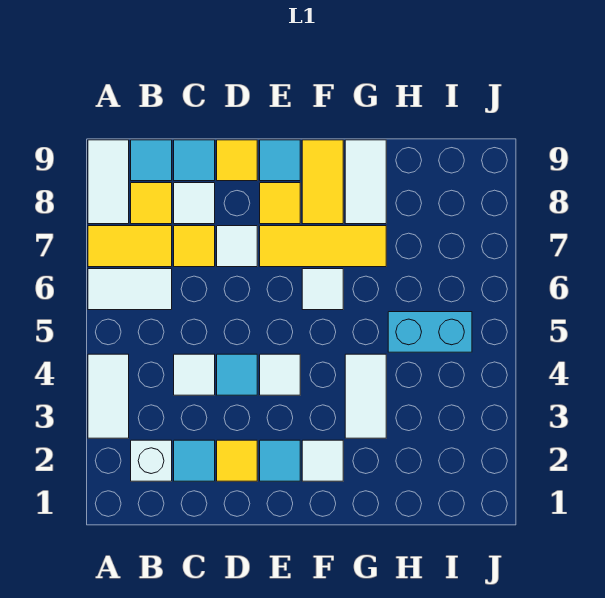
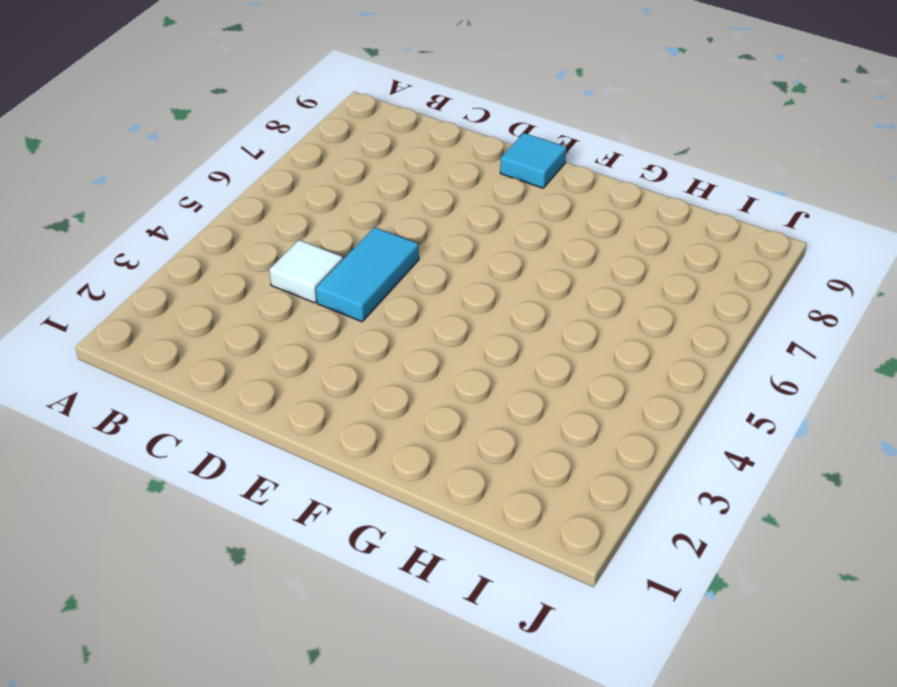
cyan 1x2 tile [316,227,419,322] -> cyan 1x1 tile [217,354,257,395]
none -> white 1x2 tile [88,354,129,438]
none -> white 1x2 tile [88,269,172,310]
none -> yellow 1x2 tile [88,226,172,267]

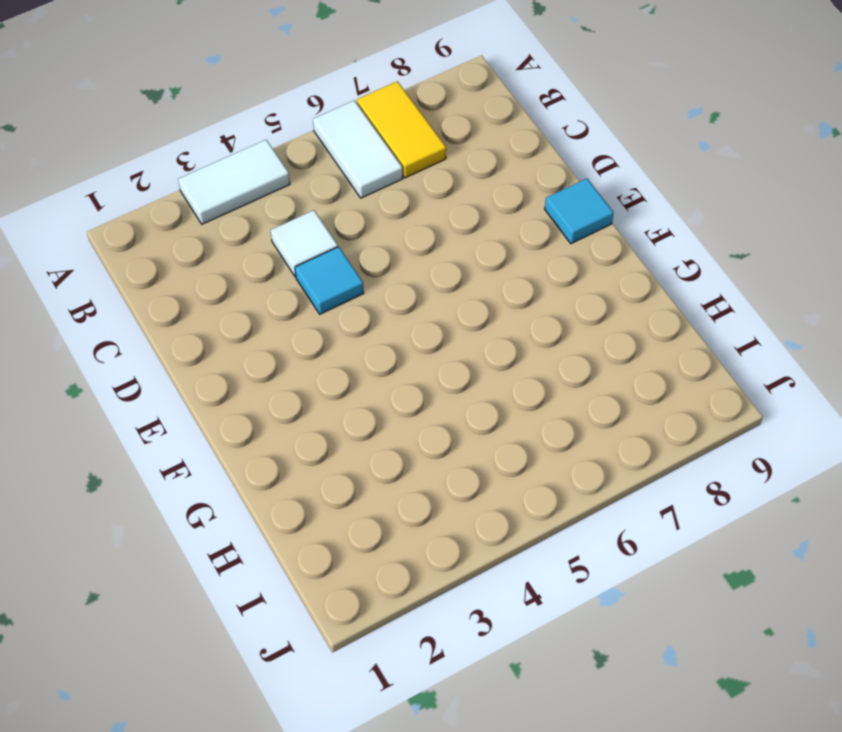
none -> white 1x2 tile [88,140,129,224]
none -> white 1x1 brick [131,440,172,481]
none -> yellow 1x1 tile [131,183,172,224]

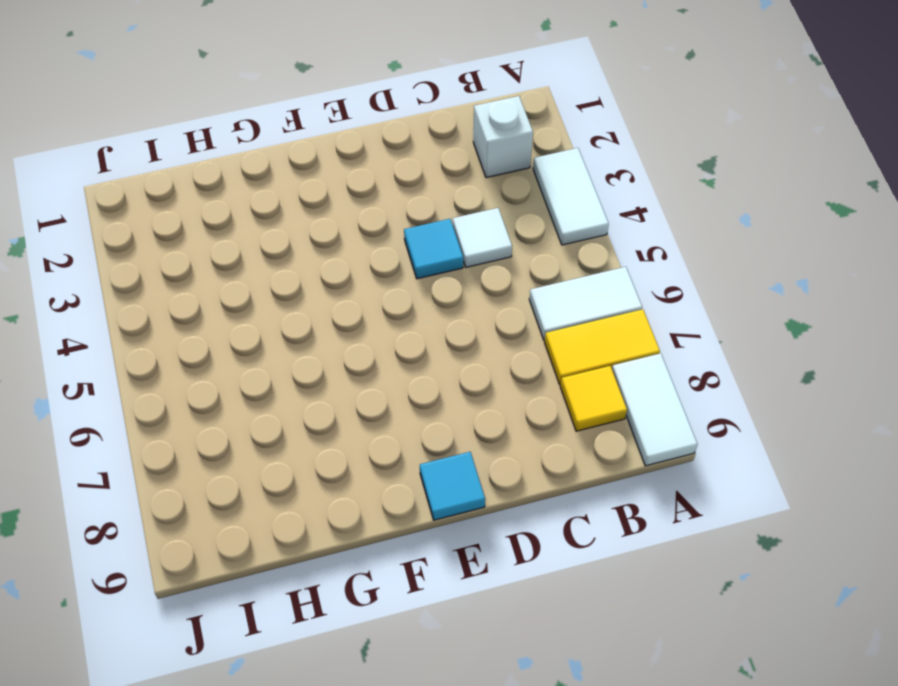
none -> cyan 1x1 tile [131,140,172,181]
none -> cyan 1x1 tile [174,440,215,481]
none -> yellow 1x1 tile [174,226,215,267]

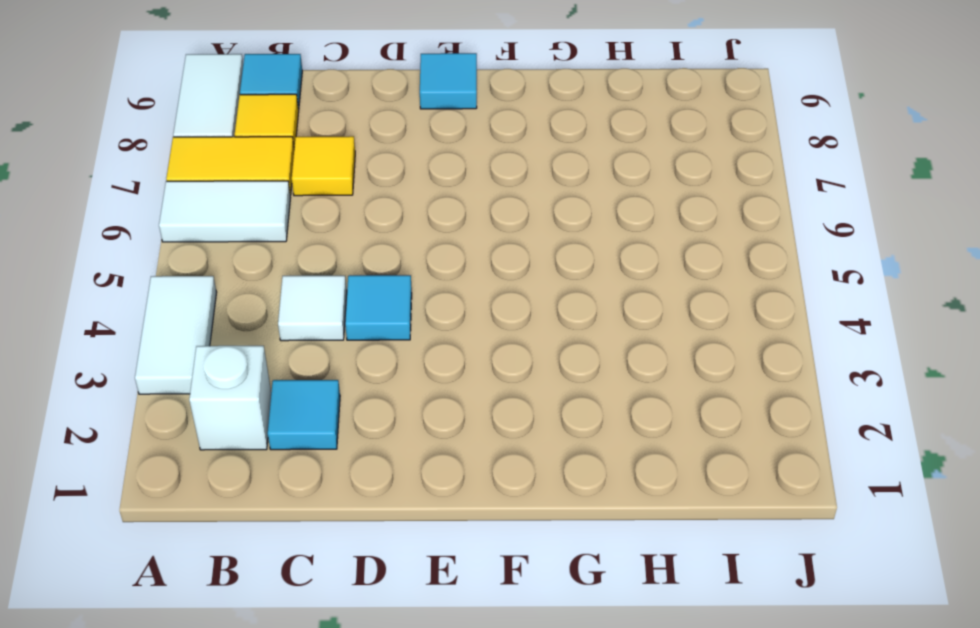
none -> white 1x1 tile [174,183,215,224]
none -> cyan 1x1 tile [174,140,215,181]
none -> yellow 1x1 tile [217,440,257,481]

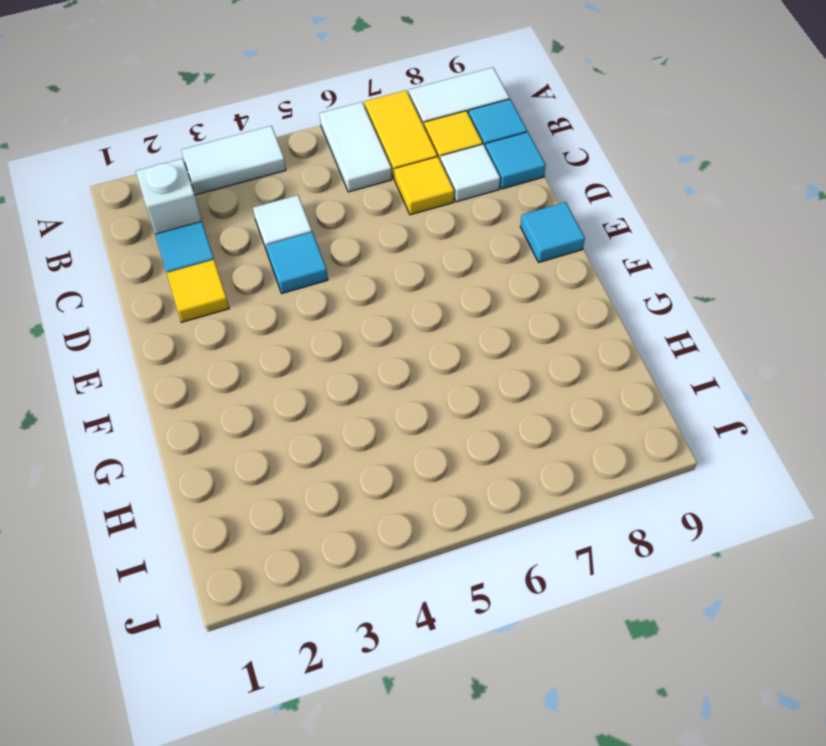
none -> white 1x1 tile [217,226,257,267]
none -> yellow 1x1 tile [217,140,257,181]
none -> cyan 1x1 tile [260,440,300,481]

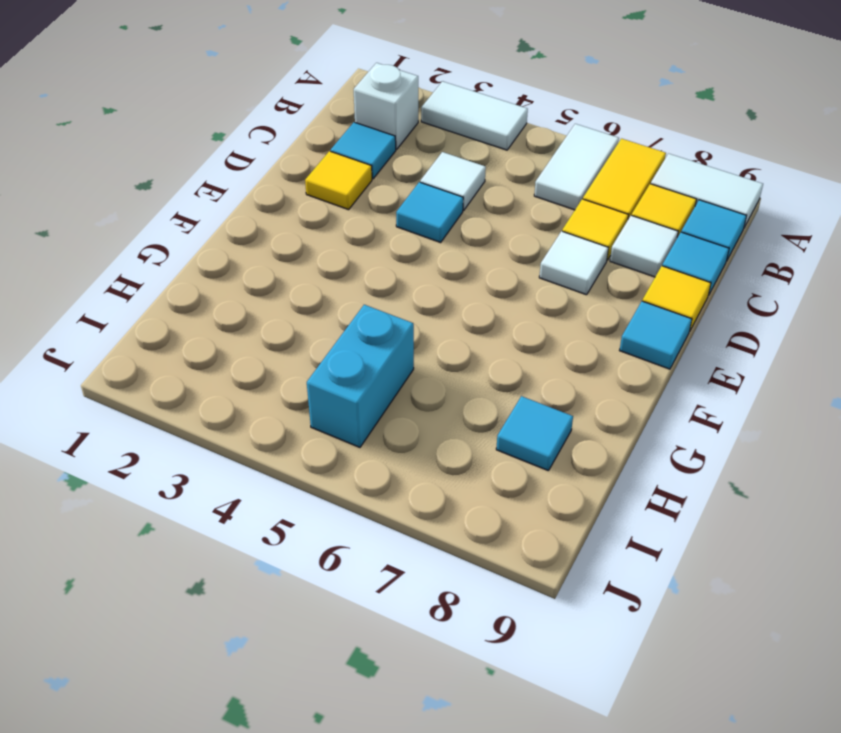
cyan 1x1 tile [496,396,573,471] -> cyan 1x1 tile moved to [260,440,300,481]
none -> white 1x1 tile [260,354,300,395]
none -> yellow 1x3 tile [260,226,386,267]
none -> yellow 1x1 tile [260,183,300,224]

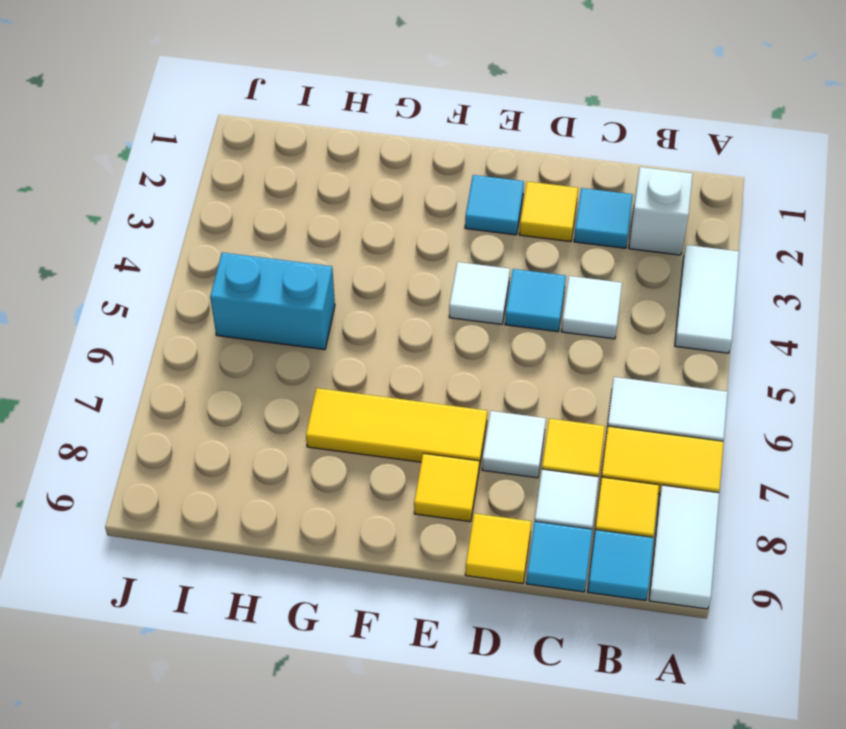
none -> cyan 1x1 tile [260,140,300,181]
none -> white 1x1 tile [302,440,343,481]
none -> white 1x1 tile [302,269,343,310]

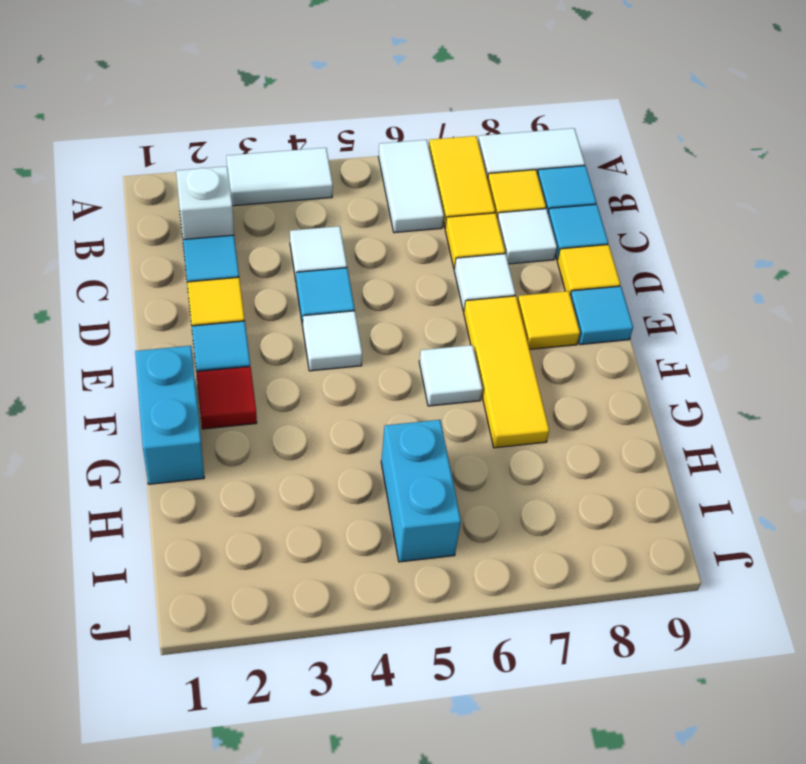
cyan 1x2 brick [135,346,204,484] -> none
red 1x1 tile [197,367,257,429] -> white 1x1 tile [302,440,343,481]
none -> yellow 1x2 tile [302,140,343,224]
none -> white 1x2 tile [345,354,386,438]
none -> white 1x2 tile [345,140,386,224]

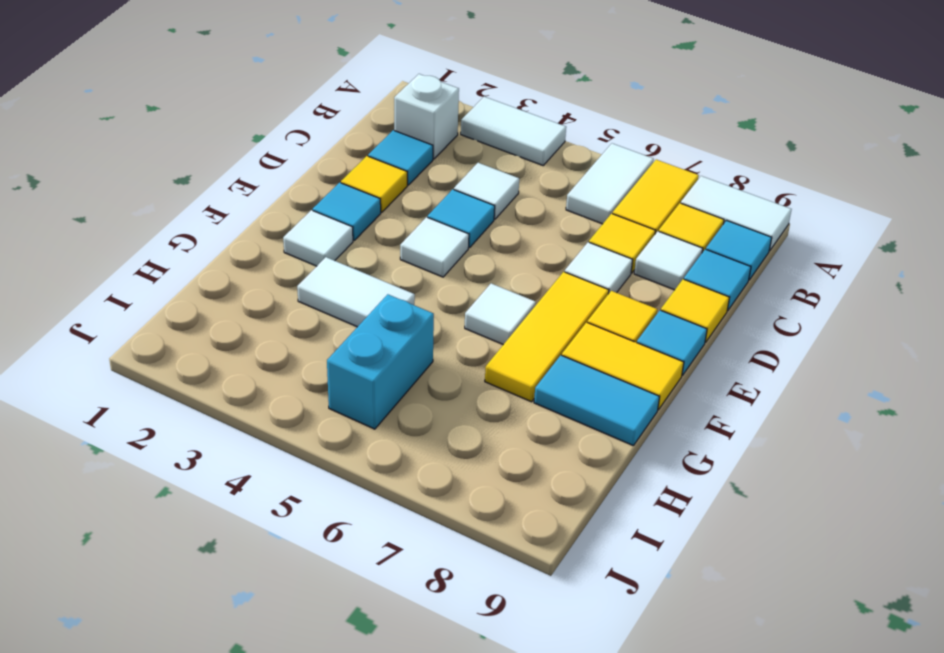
cyan 1x2 tile [534,355,660,446] -> white 1x2 tile [345,140,386,224]

